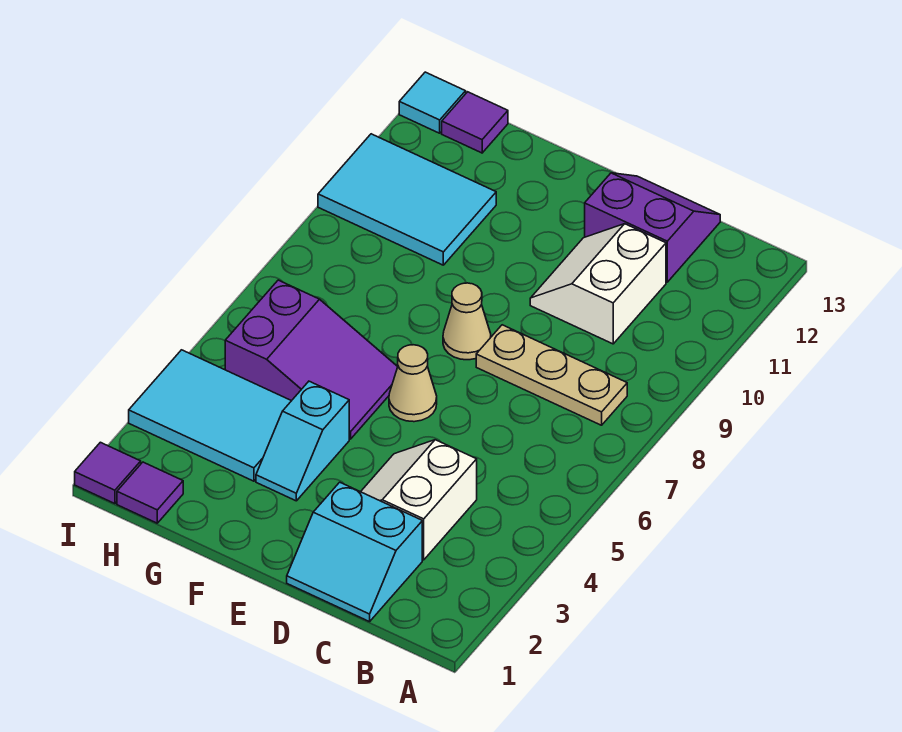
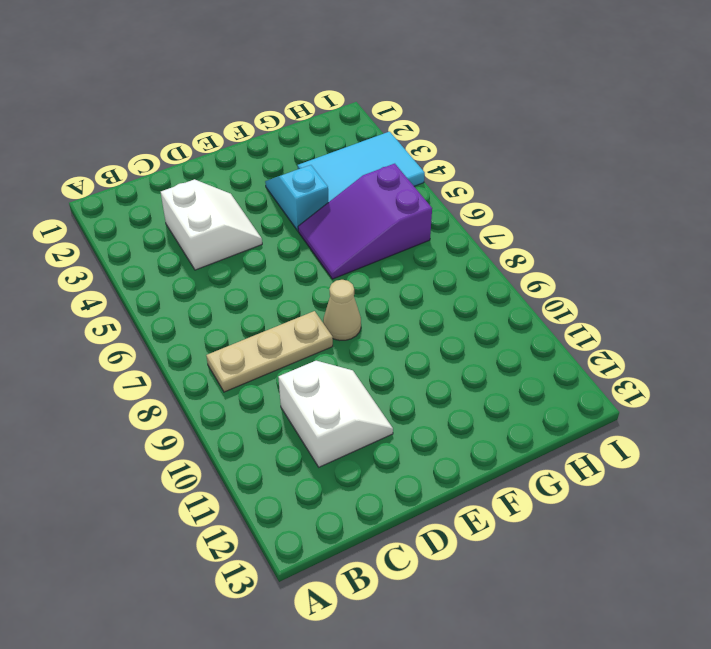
none -> cyan 2x2 slope [287,482,422,622]
none -> purple 2x2 slope [585,173,720,282]
none -> tan 1x1 cone [389,345,437,422]

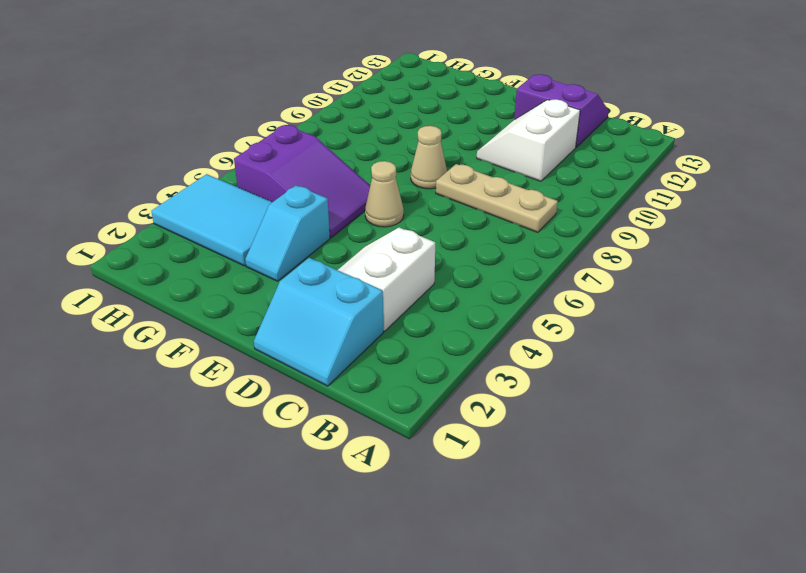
none -> cyan 2x3 tile [318,134,496,265]
none -> purple 1x1 tile [117,462,183,523]
none -> purple 1x1 tile [442,92,508,153]

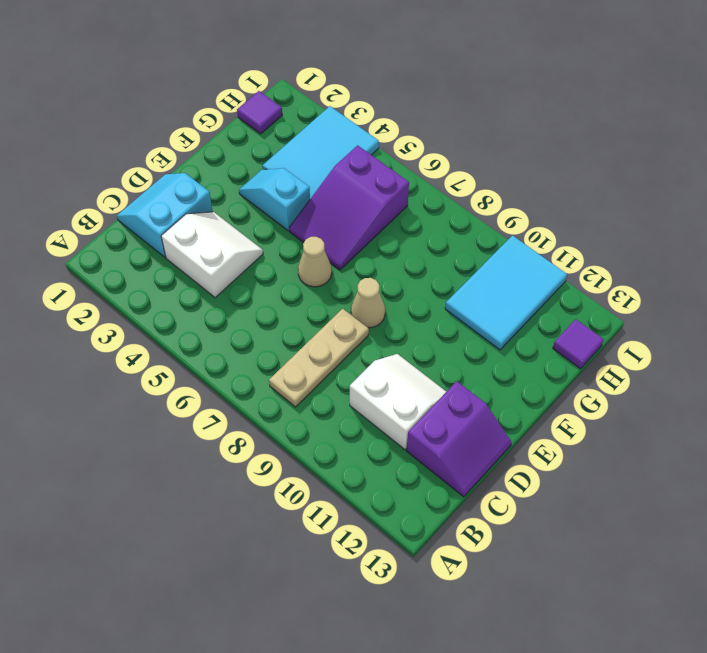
none -> purple 1x1 tile [75,442,141,504]
none -> cyan 1x1 tile [399,72,466,133]

